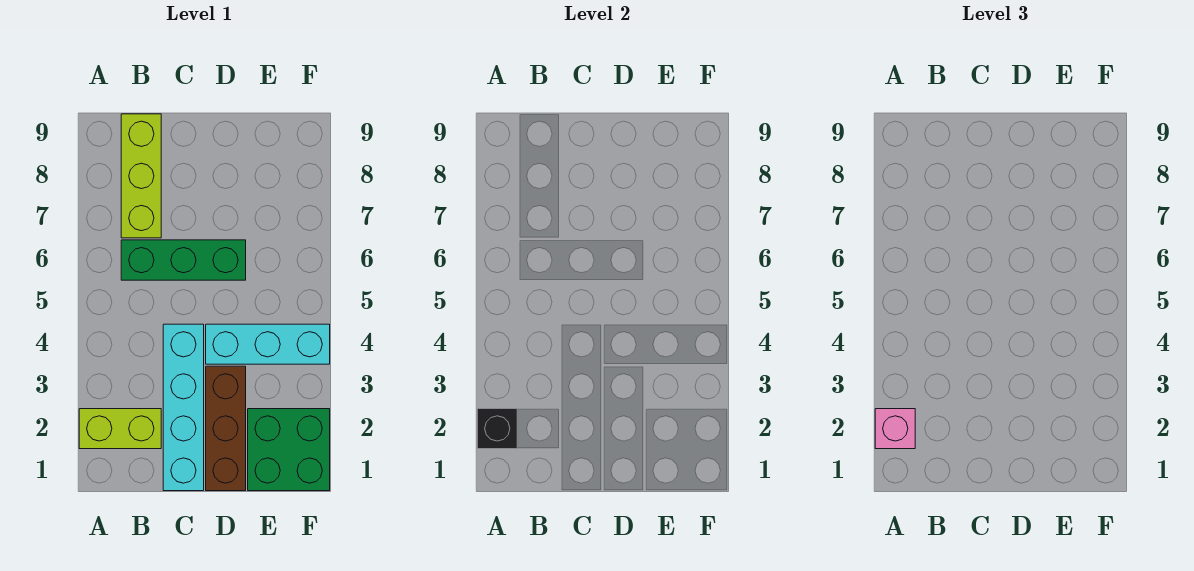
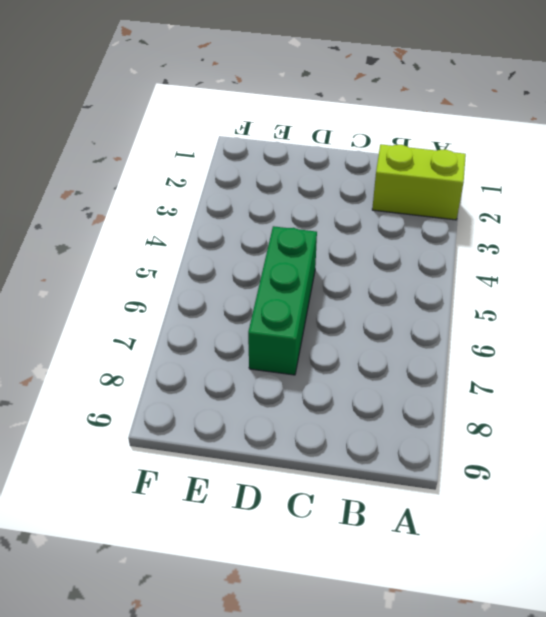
green 1x3 brick [248,226,317,375] -> green 1x3 brick turned to [121,240,246,280]
none -> lime 1x3 brick [121,114,161,238]
none -> cyan 1x4 brick [163,324,204,491]

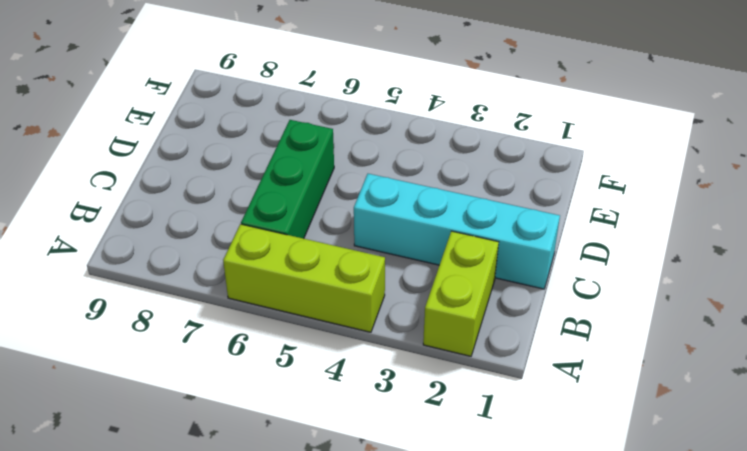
lime 1x3 brick [223,224,385,332] -> lime 1x3 brick moved to [121,114,161,238]
none -> brown 1x3 brick [206,366,246,491]
none -> cyan 1x3 brick [206,324,330,364]

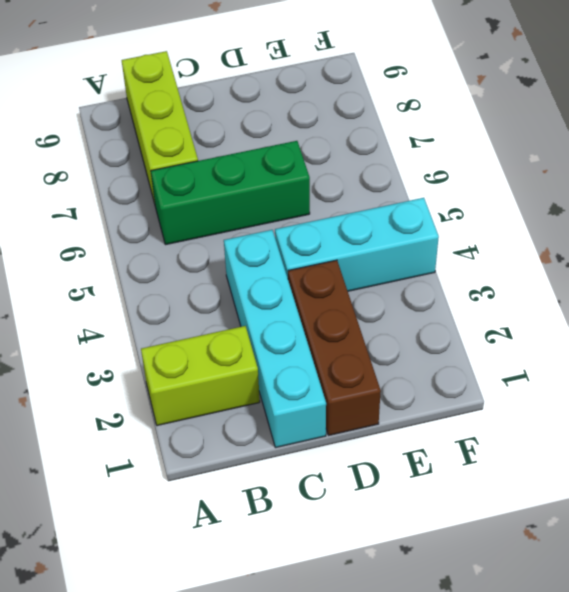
none -> green 2x2 brick [248,409,330,491]
none -> black 1x1 brick [477,409,517,449]

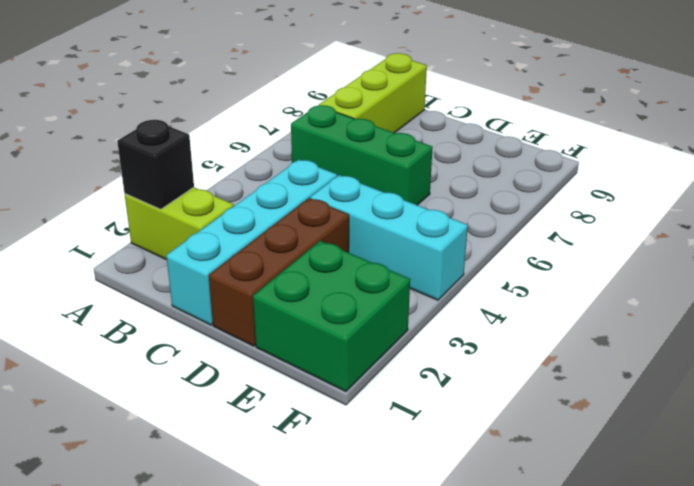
none -> pink 1x1 brick [875,409,915,449]

